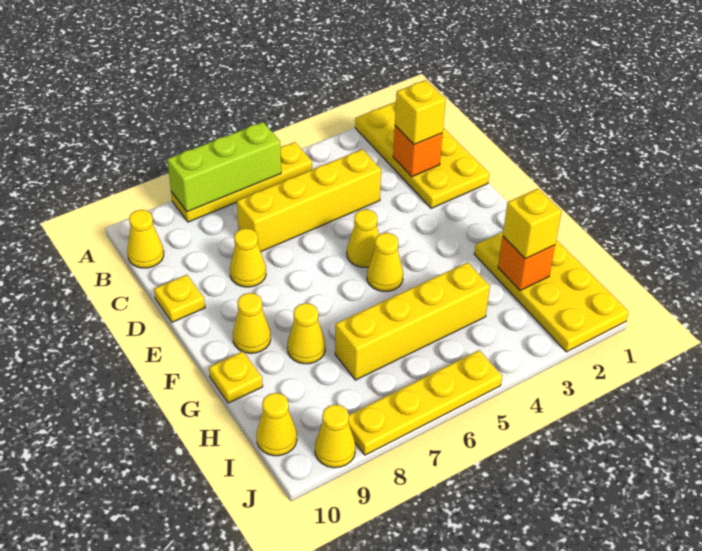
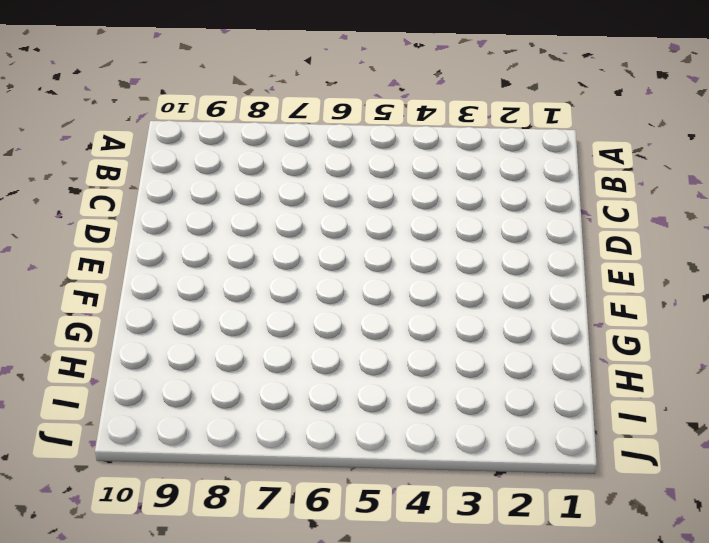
none -> yellow 2x4 plate [355,102,489,208]
none -> yellow 1x4 plate [171,142,312,222]
none -> yellow 1x1 cone [127,210,164,268]

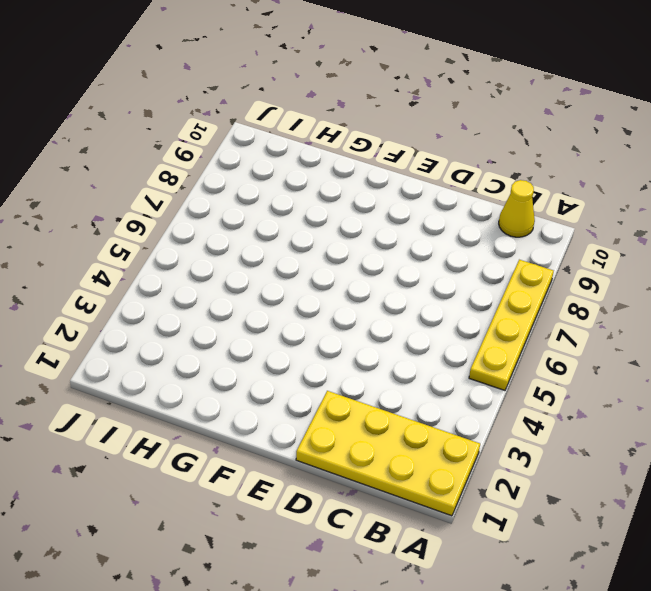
none -> yellow 1x4 brick [237,149,381,252]
none -> yellow 1x1 cone [230,228,266,287]
none -> yellow 1x1 plate [154,275,205,322]

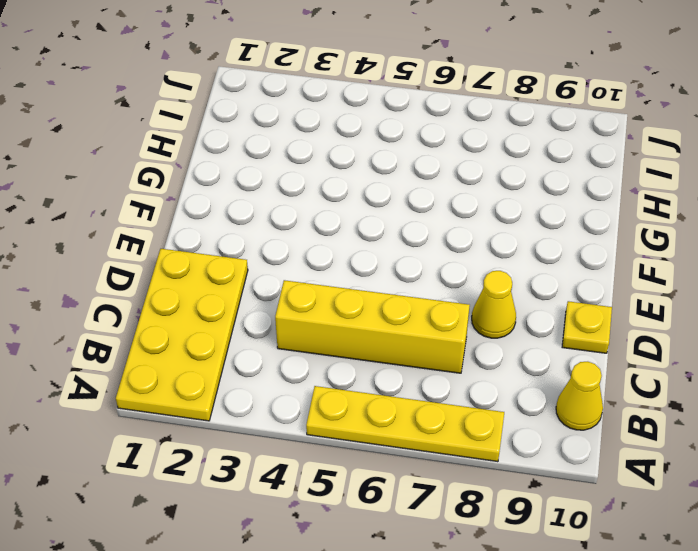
none -> yellow 1x1 cone [347,209,379,267]
none -> yellow 1x1 cone [367,233,403,291]
none -> yellow 1x1 cone [233,293,271,353]

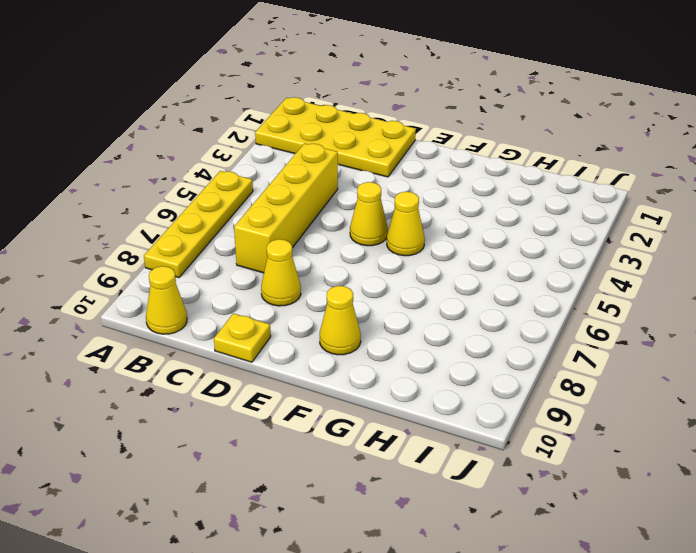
none -> yellow 2x4 plate [474,232,628,352]
none -> yellow 1x1 cone [287,303,325,364]
none -> yellow 1x1 plate [209,351,263,403]

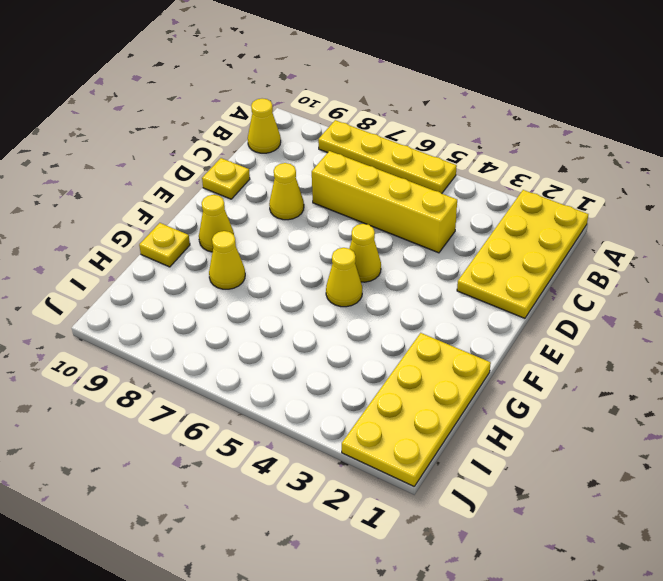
none -> yellow 1x4 brick [335,262,490,380]
none -> yellow 1x1 cone [257,393,297,456]
none -> yellow 1x4 plate [348,350,502,455]

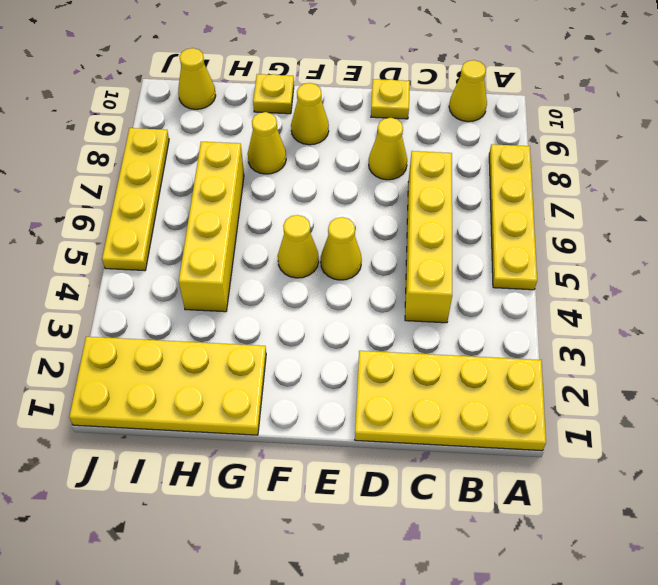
none -> yellow 1x1 cone [315,405,355,468]
none -> lime 1x3 brick [167,122,281,212]
none -> orange 1x1 brick [393,126,443,177]

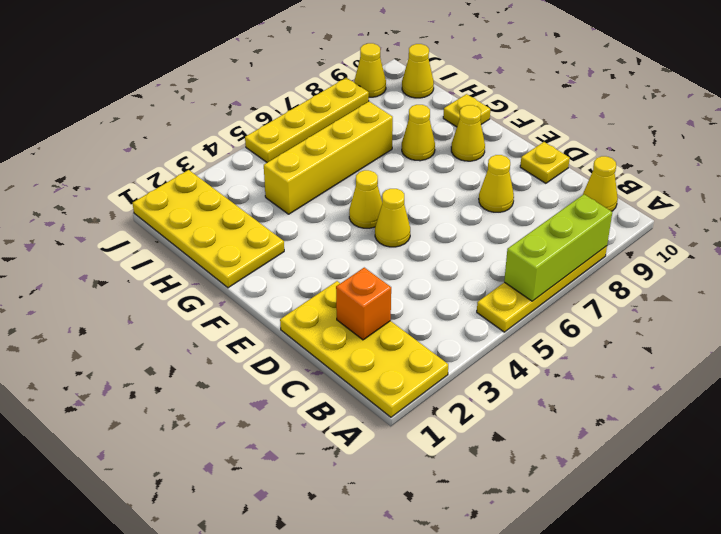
none -> yellow 1x4 brick [237,149,381,252]
none -> orange 1x1 brick [498,236,555,291]
none -> yellow 1x1 brick [395,80,446,145]

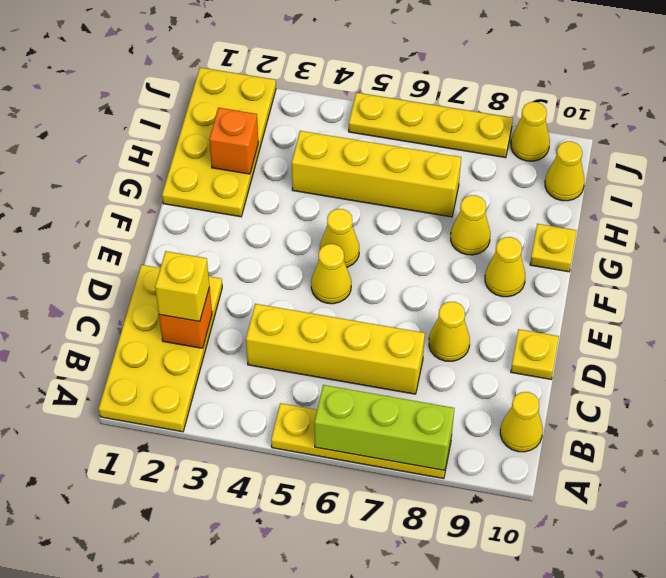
none -> yellow 1x1 brick [503,189,562,259]

